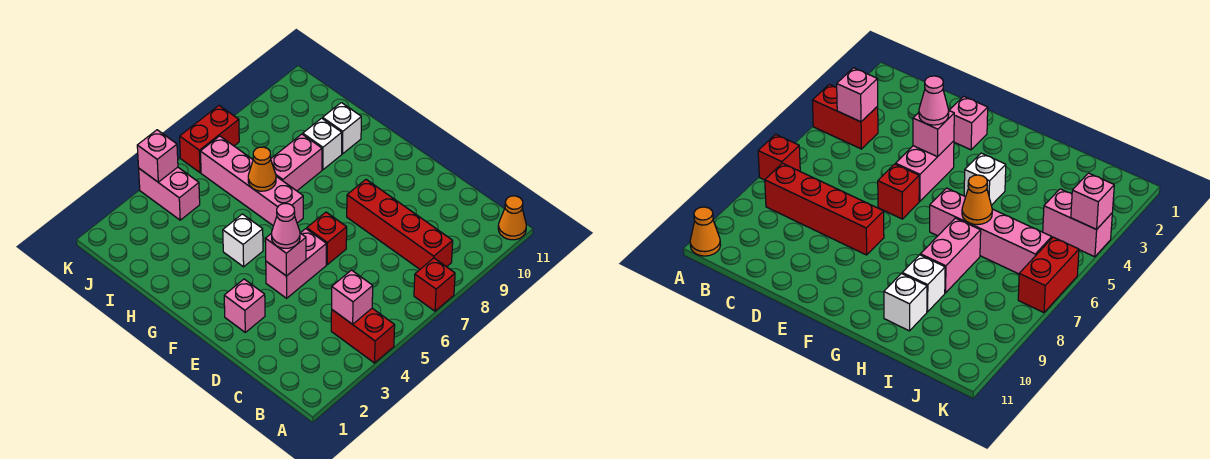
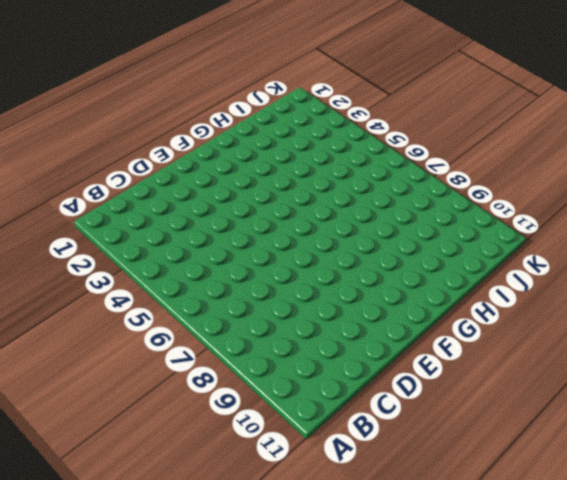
none -> red 1x2 brick [331,308,395,363]
none -> red 1x1 brick [414,258,455,311]
none -> orange 1x1 cone [498,196,526,240]

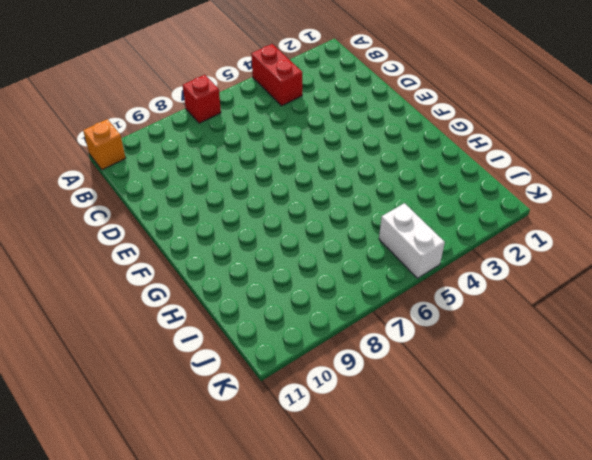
orange 1x1 brick [83,119,126,170] -> orange 1x1 cone [498,196,526,240]
white 1x2 brick [379,203,445,278] -> none
none -> red 1x4 brick [347,180,453,269]
none -> pink 1x1 brick [224,279,265,332]
none -> pink 1x2 brick [266,229,326,298]

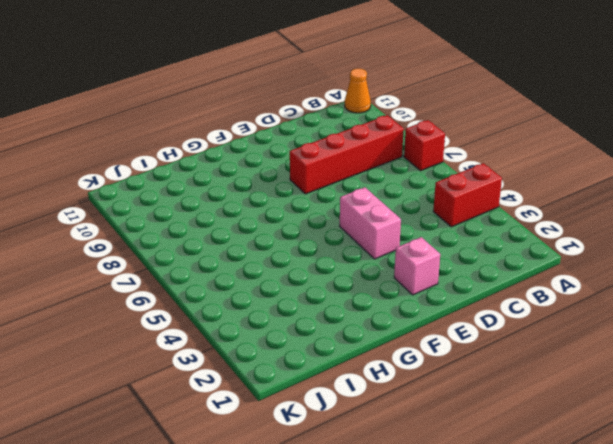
none -> red 1x1 brick [307,212,347,265]
none -> white 1x1 brick [223,214,263,267]
none -> pink 1x4 brick [200,136,303,226]

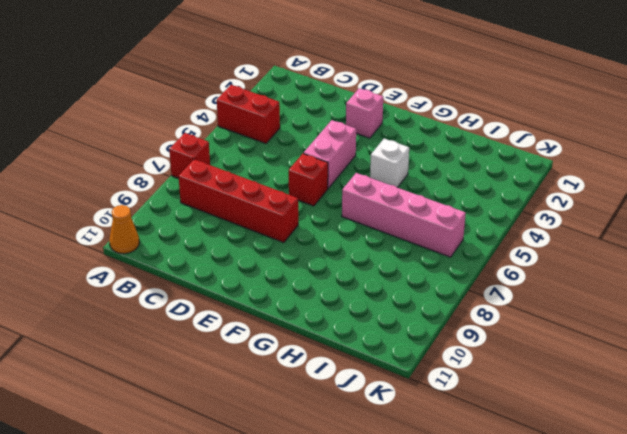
none -> pink 1x2 brick [271,134,322,191]
none -> white 1x1 brick [303,118,342,170]
none -> white 1x1 brick [323,103,361,154]

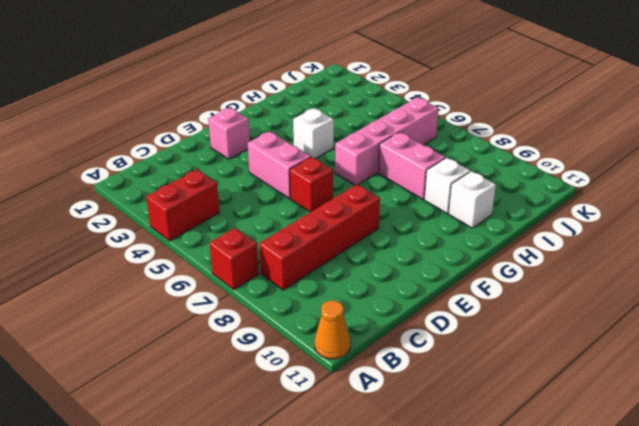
none -> pink 1x2 brick [139,167,200,220]
none -> red 1x2 brick [180,106,239,173]
none -> pink 1x1 brick [332,270,373,324]

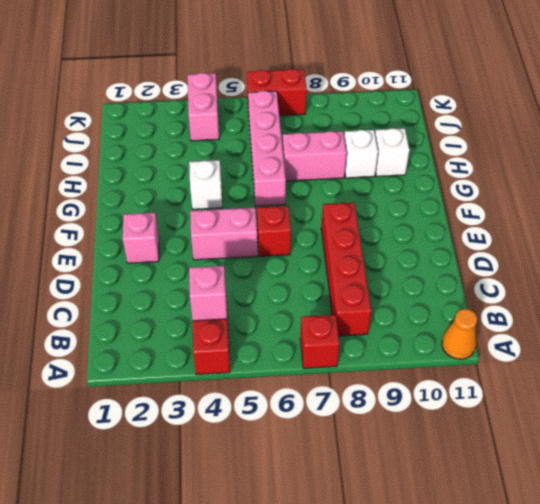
none -> pink 1x1 brick [266,233,306,276]
none -> orange 1x1 cone [248,147,276,191]
none -> pink 1x1 brick [137,130,178,182]

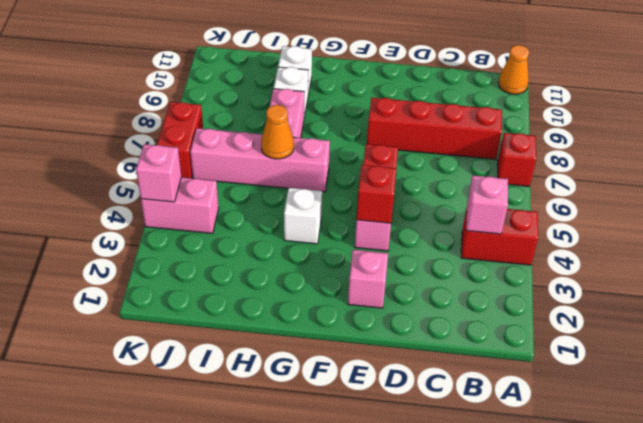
red 1x1 brick [356,165,397,223] -> pink 1x1 brick [266,233,306,276]
none -> pink 1x1 cone [272,204,300,248]

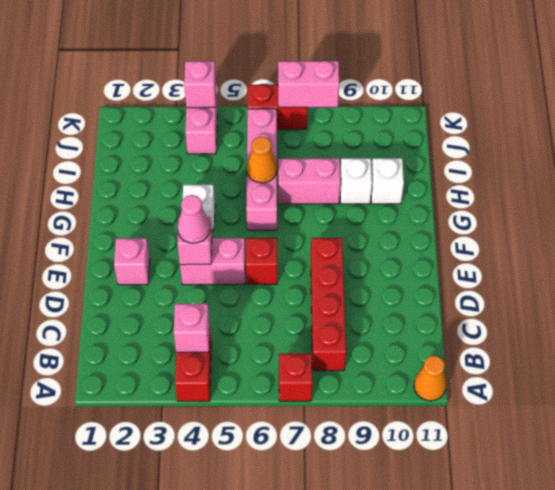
pink 1x2 brick [278,61,339,107] -> none

